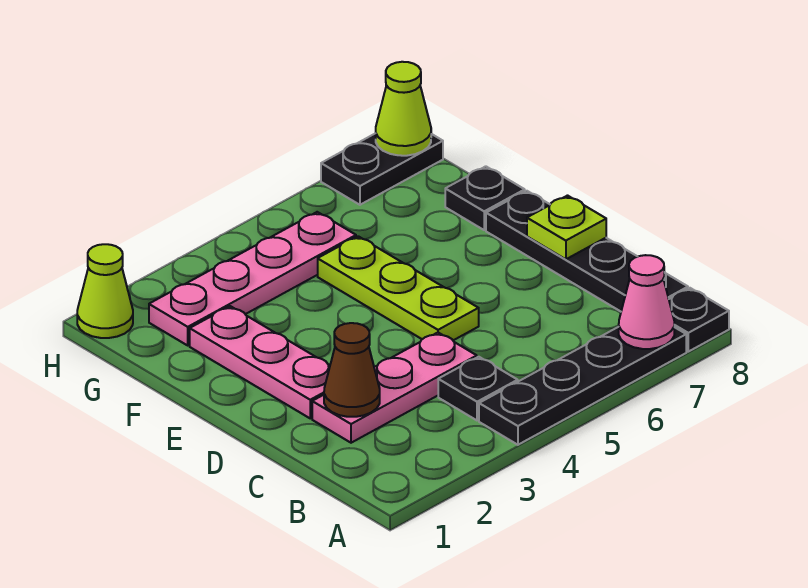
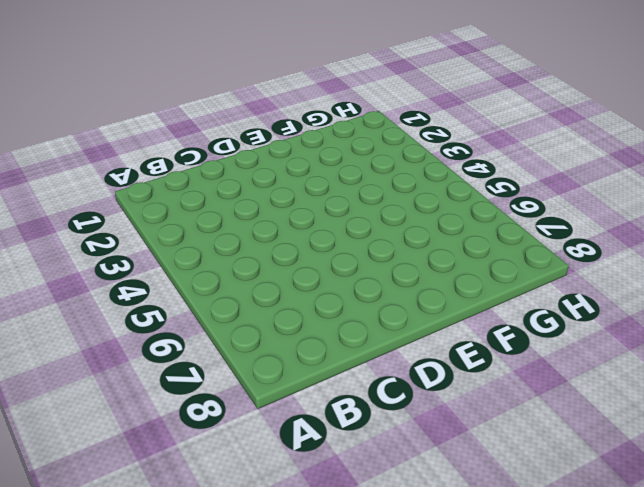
none -> black 1x4 plate [479,327,686,445]
none -> black 1x1 plate [669,288,729,352]
none -> black 1x1 plate [438,357,518,420]

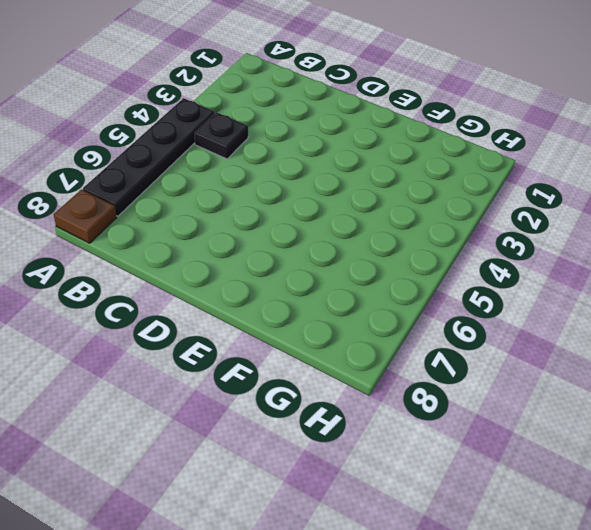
brown 1x1 plate [54,189,117,243] -> black 1x1 plate [669,288,729,352]
none -> black 1x4 plate [486,191,688,311]
none -> pink 1x3 plate [312,333,477,443]
none -> pink 1x3 plate [190,306,330,418]

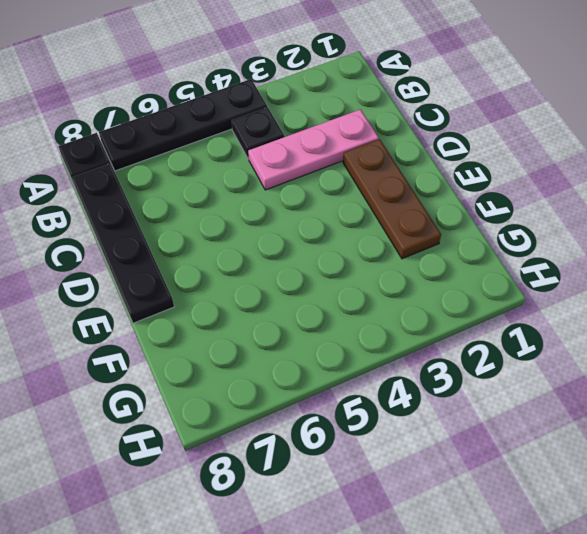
brown 1x3 plate [343,139,441,259] -> pink 1x3 plate [190,306,330,418]
none -> lime 1x3 plate [318,236,479,340]
none -> black 1x1 plate [445,166,525,230]
none -> pink 1x4 plate [149,212,356,345]

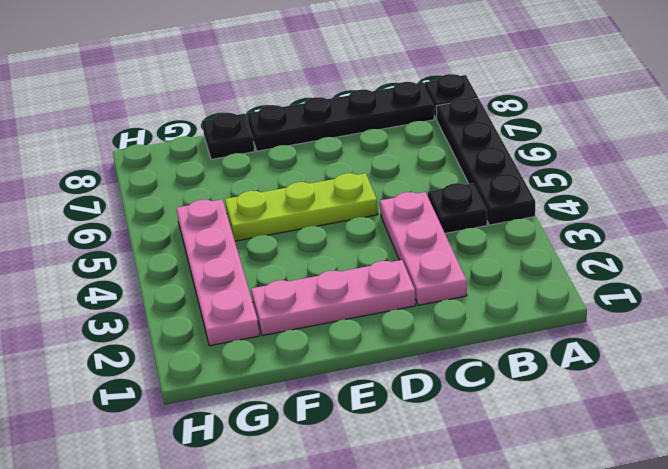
none -> lime 1x1 cone [77,244,133,338]
none -> black 1x2 plate [321,133,443,205]
none -> pink 1x1 cone [619,255,674,349]

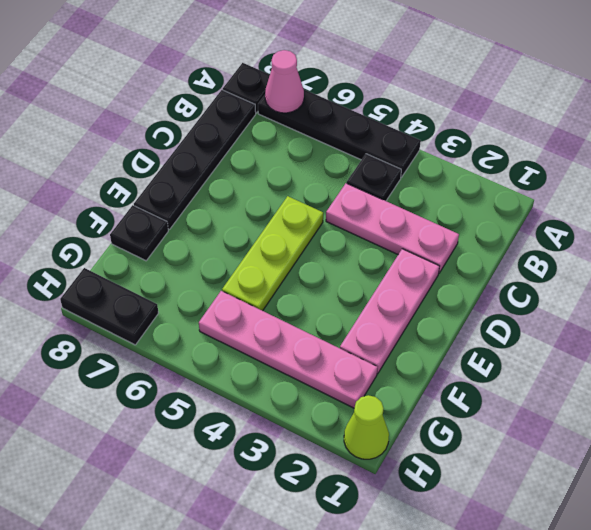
none -> brown 1x1 cone [324,323,380,417]
none -> lime 1x1 plate [527,196,606,259]
none -> lime 1x1 cone [376,62,431,156]

